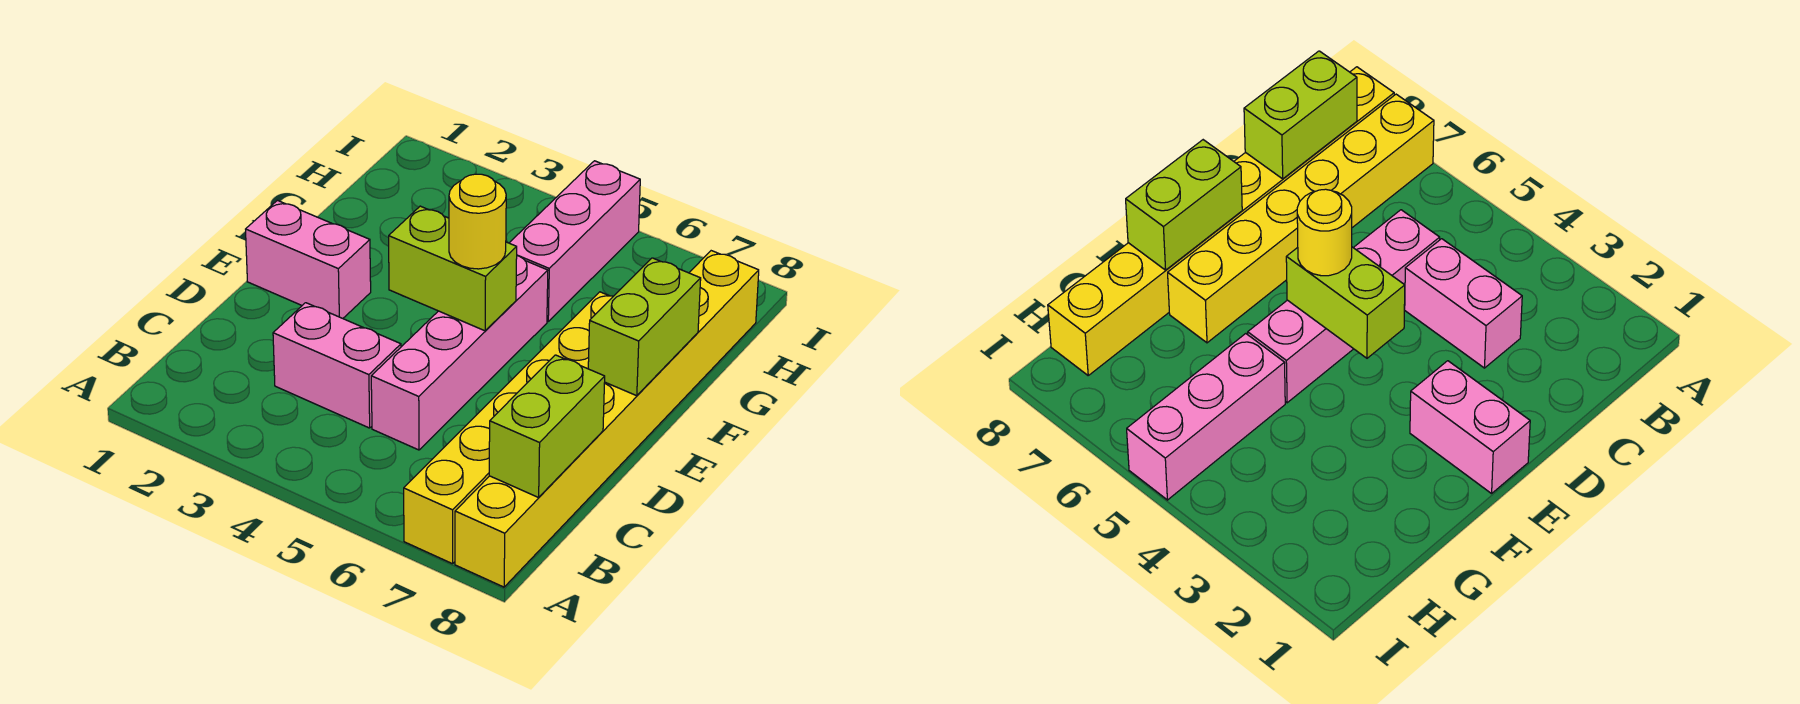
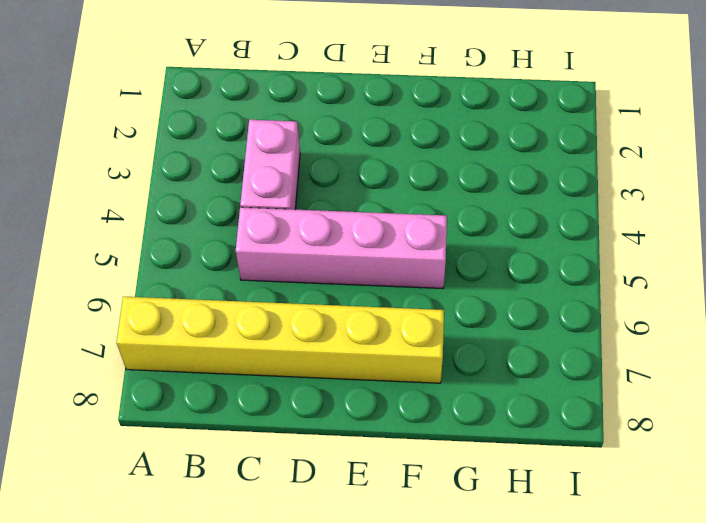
none -> yellow 1x8 brick [455,251,759,587]
none -> pink 1x2 brick [246,200,371,318]

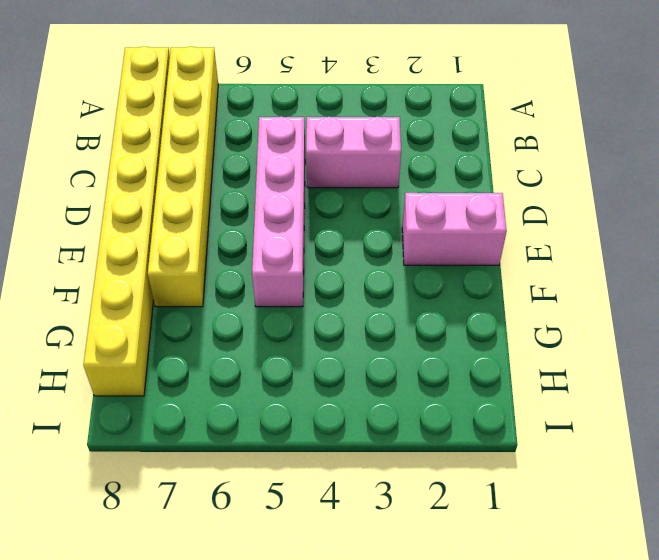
none -> pink 1x3 brick [510,161,640,321]
none -> lime 1x2 brick [489,355,605,497]

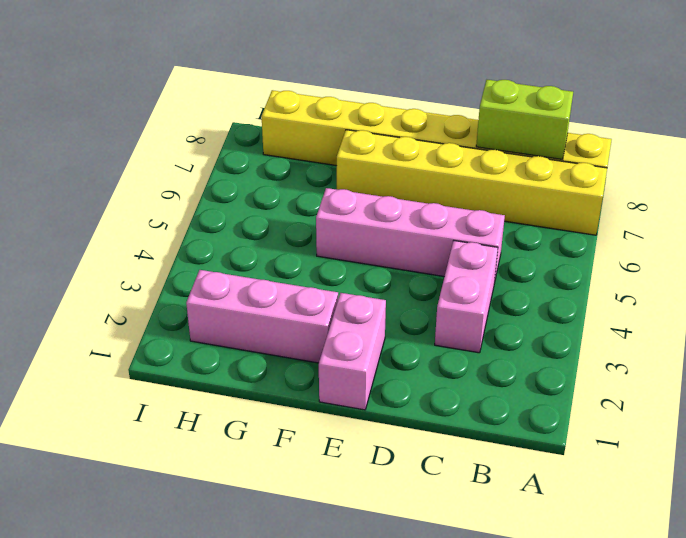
pink 1x3 brick [186,270,338,363] -> pink 1x3 brick moved to [510,161,640,321]
none -> lime 1x2 brick [389,206,517,331]
none -> lime 1x2 brick [588,258,701,396]

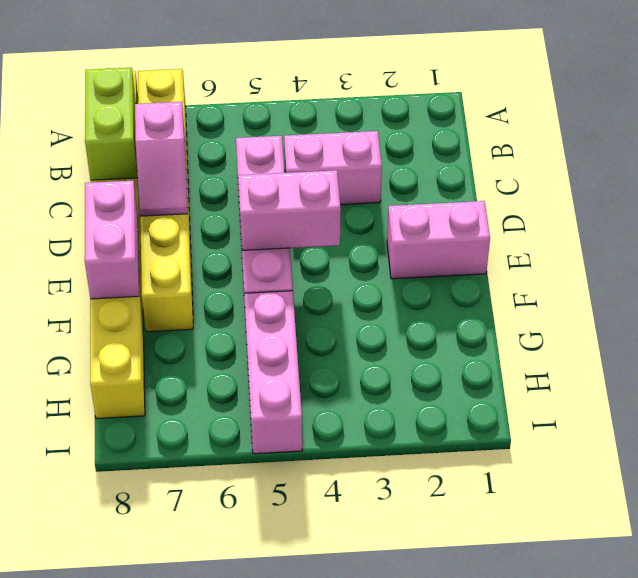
pink 1x2 slope [135,102,188,216] -> none
pink 1x2 brick [238,170,341,250] -> lime 1x2 brick [389,206,517,331]
pink 1x2 brick [85,181,139,299] -> lime 1x2 brick [588,258,701,396]
none -> yellow 1x1 round brick [449,174,506,269]

